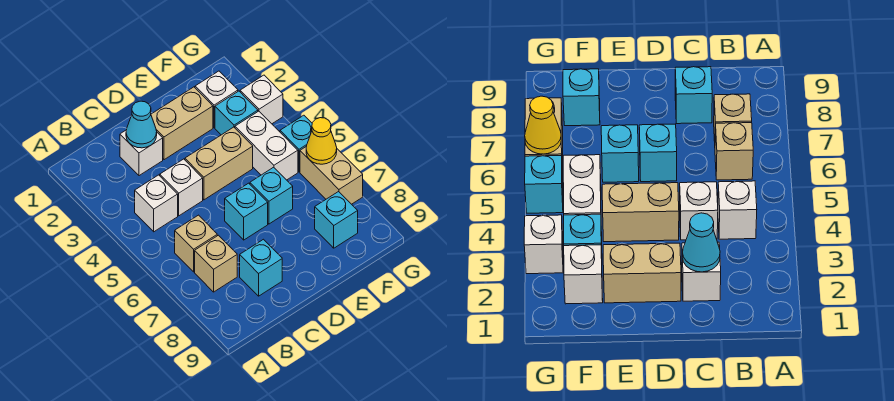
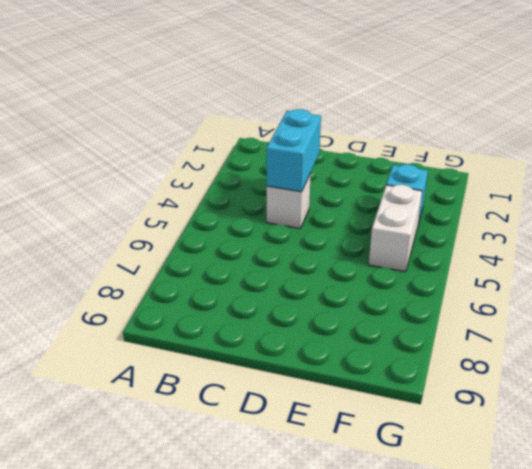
cyan 1x2 brick [267,109,321,192] -> none
none -> white 1x1 brick [135,175,178,232]
none -> tan 1x1 brick [175,215,217,272]
none -> tan 1x1 brick [195,235,237,292]

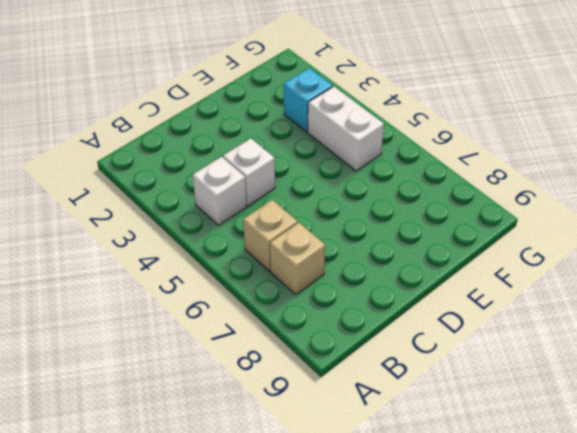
none -> white 1x1 brick [120,130,163,176]
none -> cyan 1x1 brick [240,239,282,296]
none -> tan 1x2 brick [151,87,213,160]

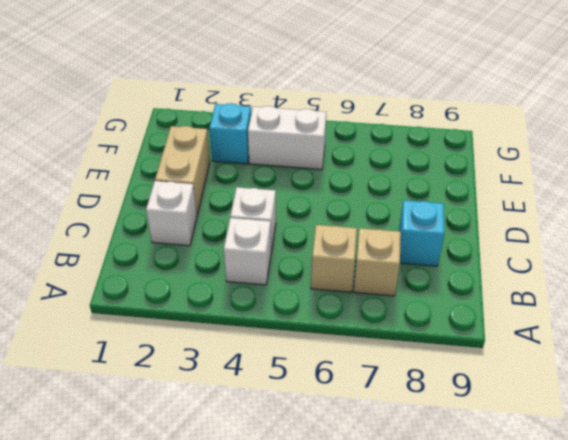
none -> tan 1x2 brick [185,127,253,200]
none -> cyan 1x1 brick [225,183,268,240]
none -> cyan 1x1 brick [250,167,293,224]

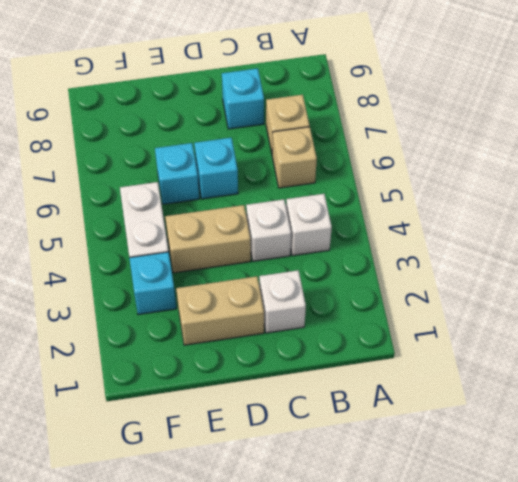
none -> white 1x1 brick [195,71,238,128]
none -> cyan 1x1 brick [315,192,358,248]
none -> white 1x1 brick [240,75,283,124]

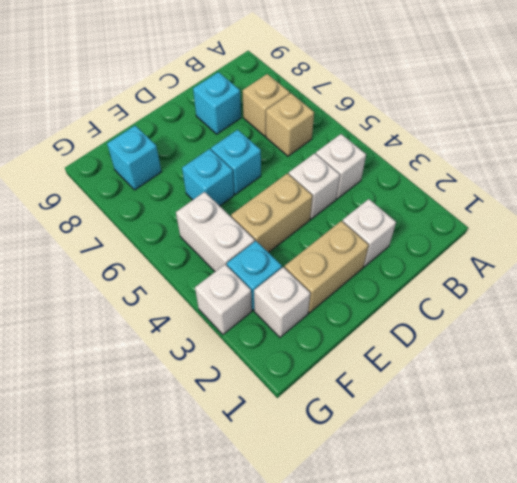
none -> cyan 1x1 brick [280,115,312,172]
none -> tan 1x2 brick [300,147,363,204]
none -> cyan 1x1 cone [126,101,157,148]

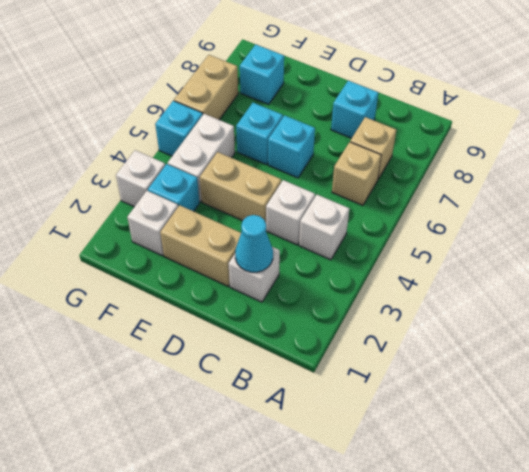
none -> yellow 1x1 cone [306,118,337,164]

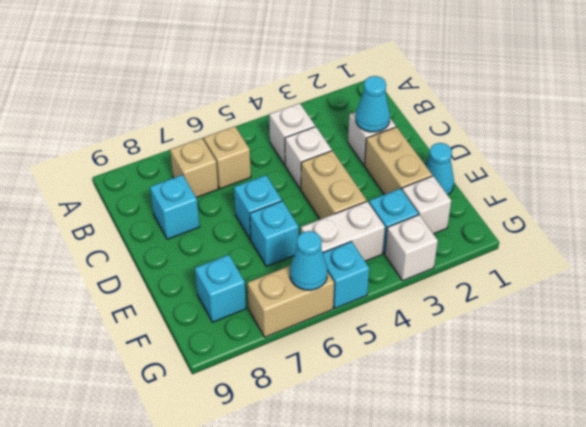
cyan 1x1 cone [426,143,454,195] -> none
cyan 1x1 cone [290,231,328,290] -> yellow 1x1 cone [306,118,337,164]

